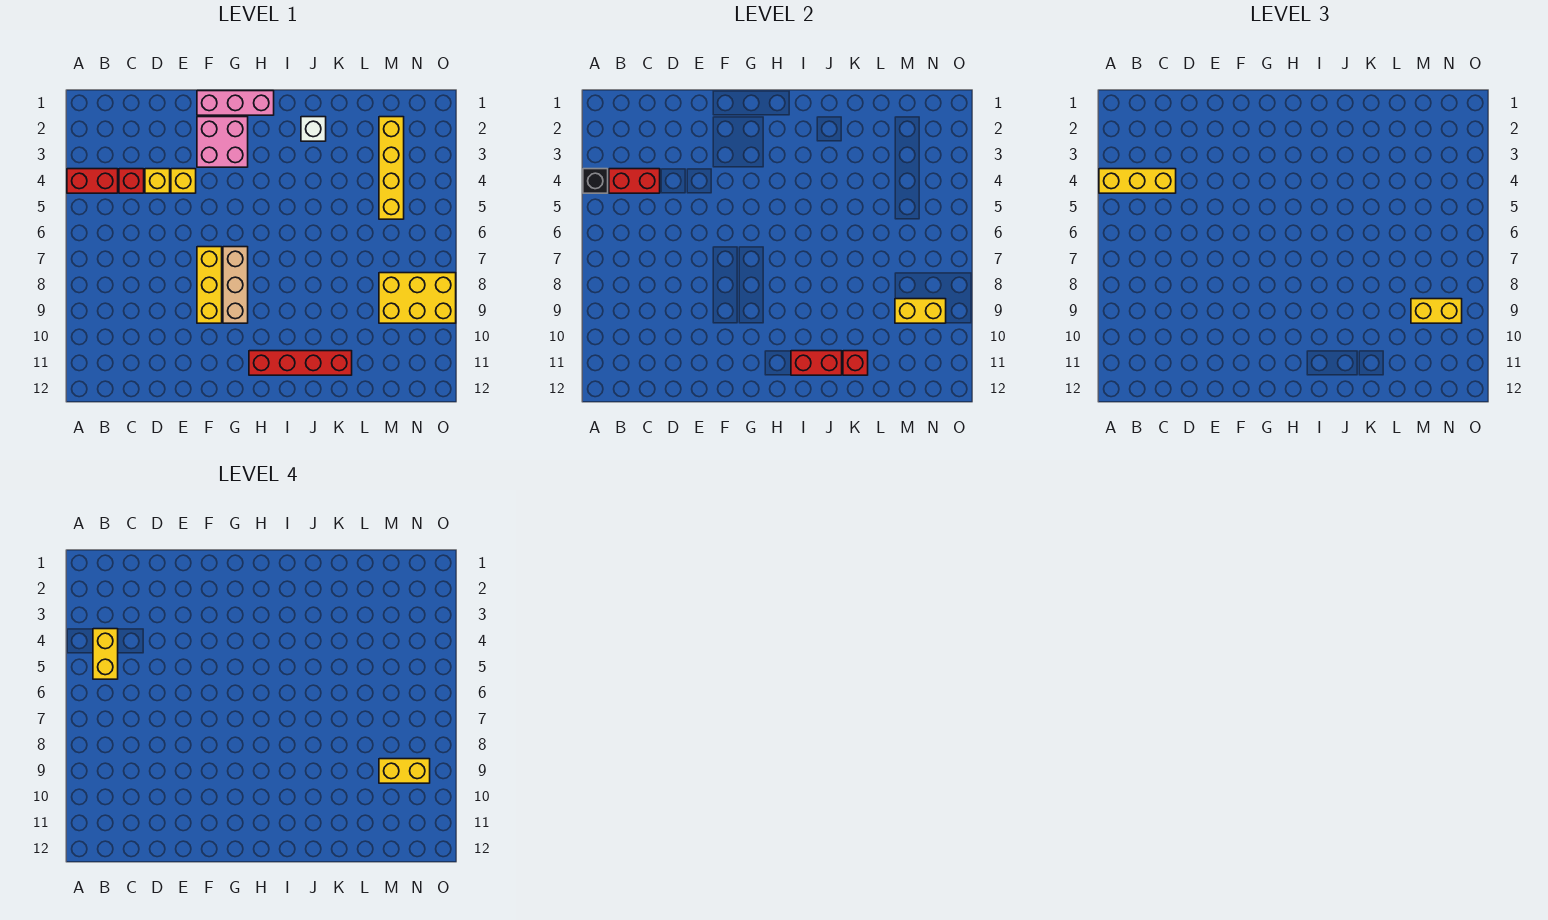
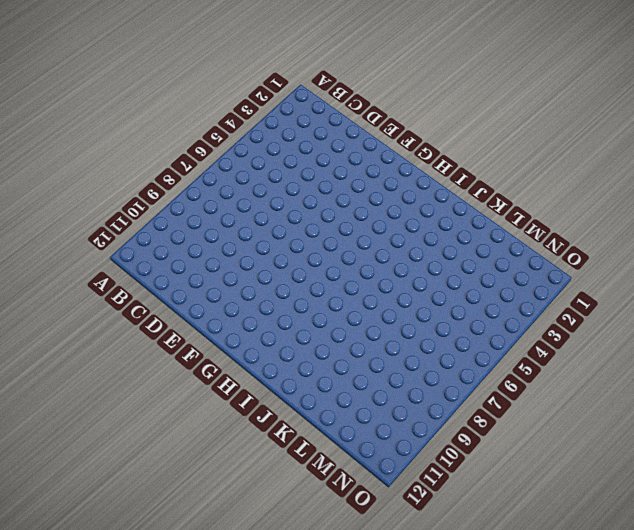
none -> red 1x2 brick [67,169,118,193]
none -> red 1x1 brick [119,169,144,193]
none -> yellow 1x1 brick [145,169,170,193]

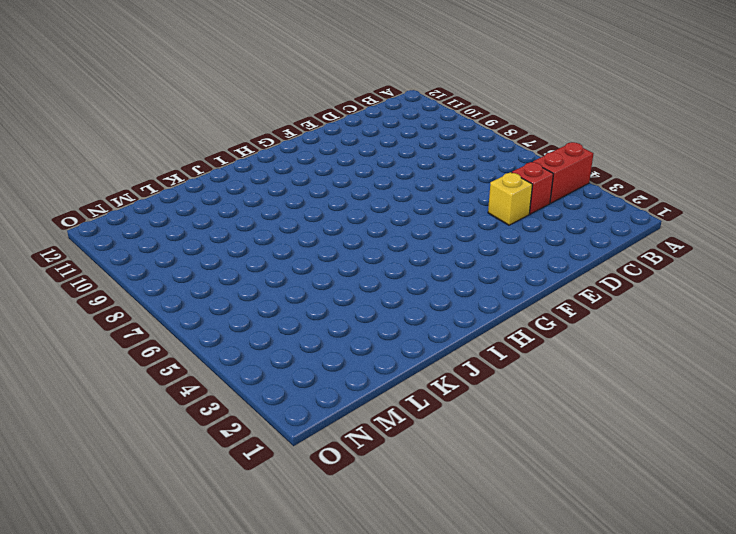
none -> yellow 1x1 brick [171,169,196,193]
none -> pink 1x3 brick [197,91,274,115]
none -> pink 2x2 brick [197,117,248,167]

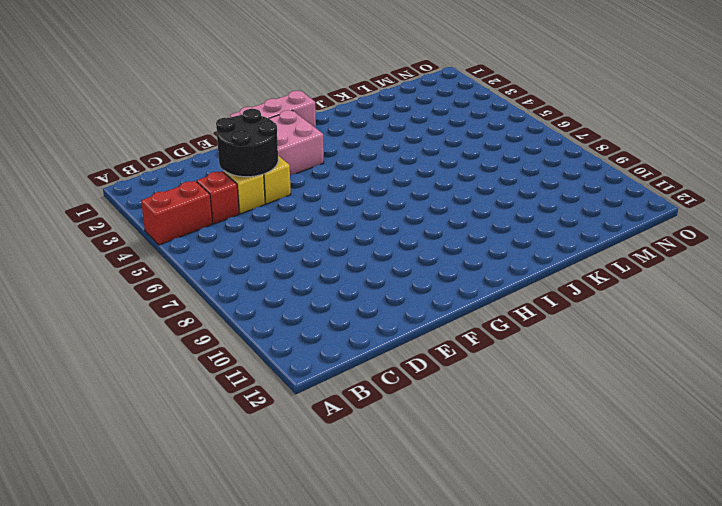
black 2x2 round brick [216,109,278,177] -> none
none -> yellow 1x3 brick [197,247,222,323]
none -> tan 1x3 brick [223,247,248,323]
none -> red 1x4 brick [249,351,352,375]

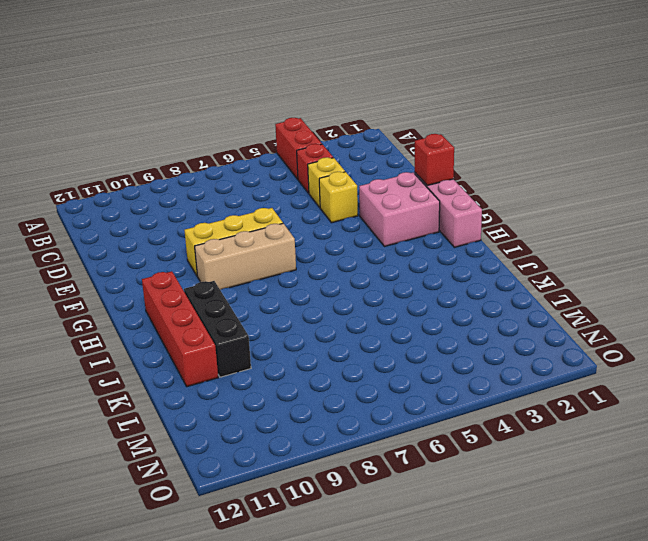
red 1x1 brick [415,134,454,185] -> red 1x1 brick moved to [843,351,868,375]
black 1x3 brick [184,281,251,377] -> none
none -> white 1x1 brick [301,117,326,141]
none -> yellow 1x4 brick [379,117,404,219]
none -> yellow 2x3 brick [379,273,456,323]

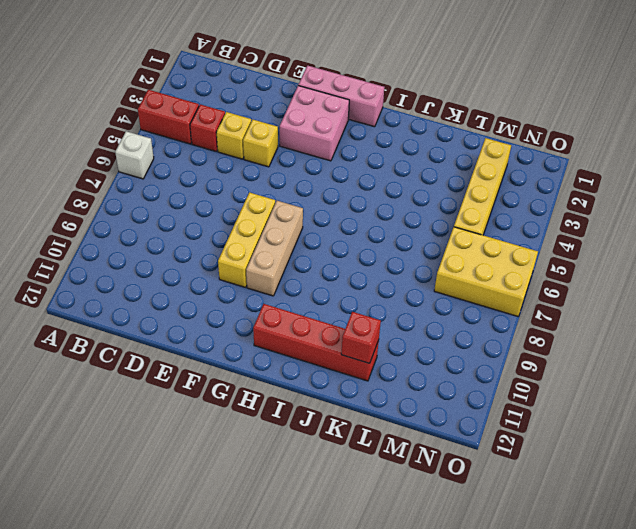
white 1x1 brick [115,131,154,179] -> white 1x1 brick moved to [301,117,326,141]
yellow 2x3 brick [434,227,538,316] -> yellow 2x3 brick moved to [379,273,456,323]
none -> black 1x1 brick [583,169,608,193]
none -> red 1x2 brick [609,169,660,193]
none -> red 1x2 brick [791,351,842,375]

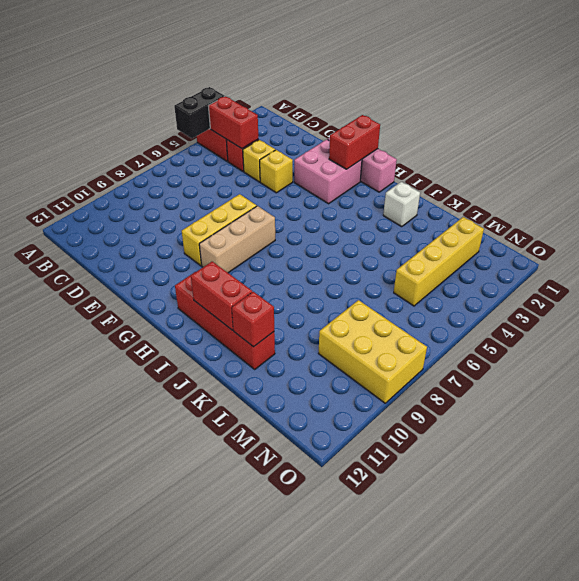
black 1x2 brick [174,87,225,138] -> black 1x1 brick [583,169,608,193]
red 1x2 brick [329,115,380,169] -> none
none -> yellow 1x2 brick [895,299,946,323]
none -> yellow 1x3 brick [1099,169,1176,193]
none -> yellow 1x2 brick [1411,299,1462,323]

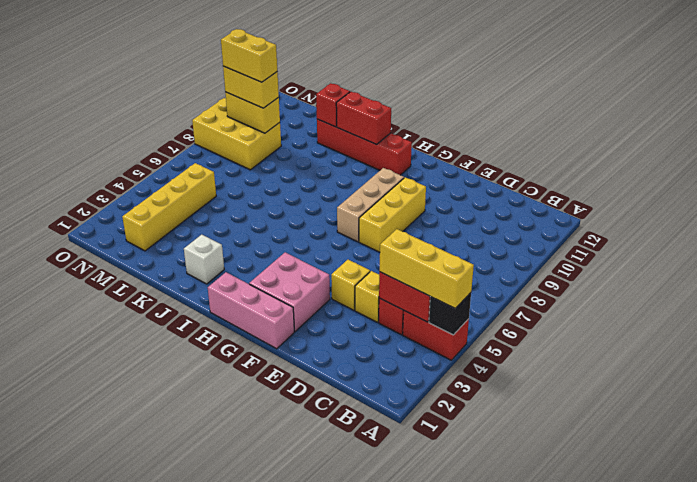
none -> yellow 1x2 brick [93,629,118,679]

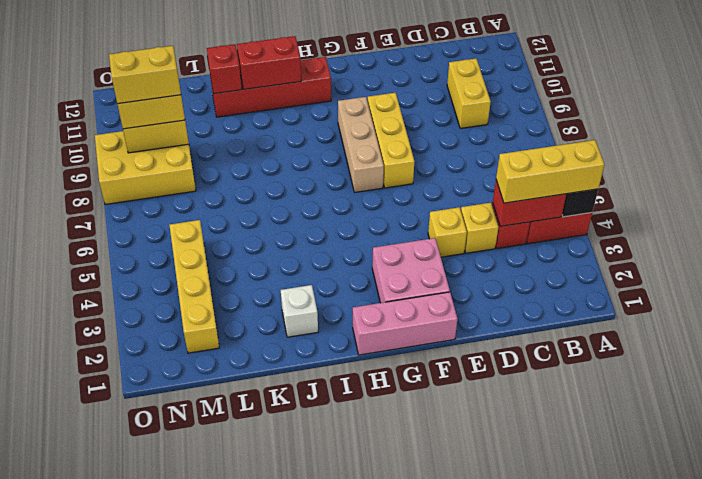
yellow 1x2 brick [447,59,491,129] -> yellow 1x2 brick moved to [93,629,118,679]

